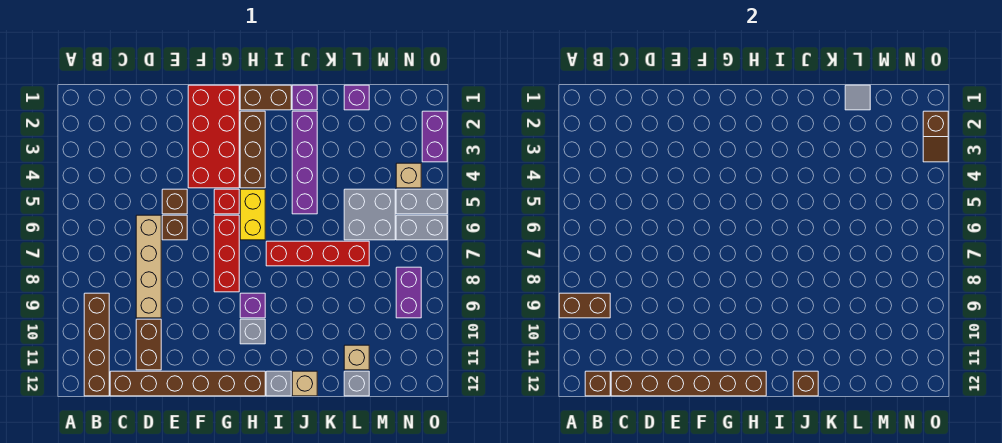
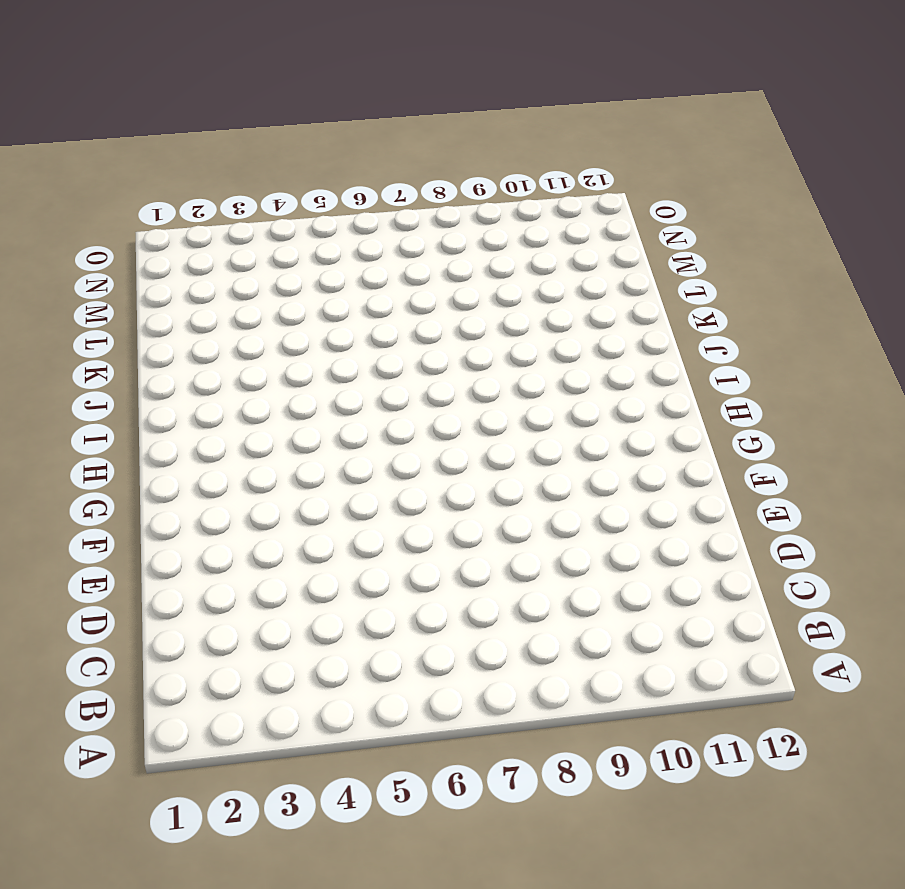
none -> brown 1x4 brick [84,293,109,396]
none -> brown 1x6 brick [110,371,265,396]
none -> tan 1x4 brick [136,215,161,318]
none -> brown 1x2 brick [136,319,161,370]

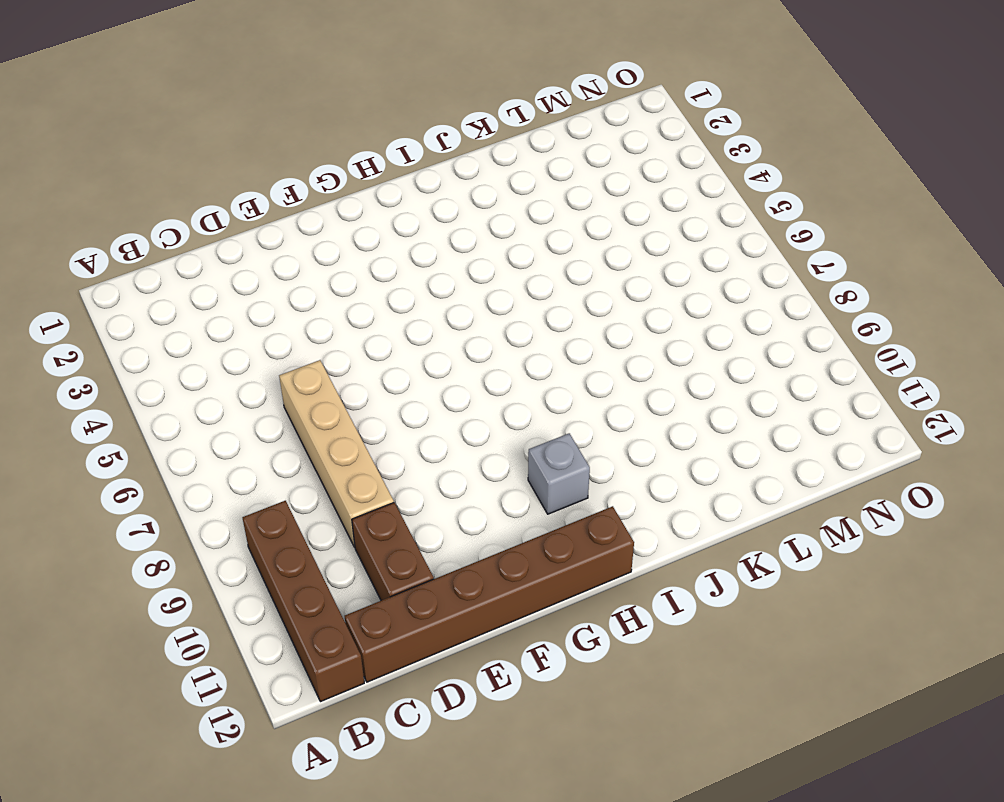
none -> brown 1x1 brick [162,189,187,214]
none -> brown 1x1 brick [162,215,187,240]
none -> red 2x4 brick [188,85,239,188]
none -> red 1x1 brick [214,189,239,214]

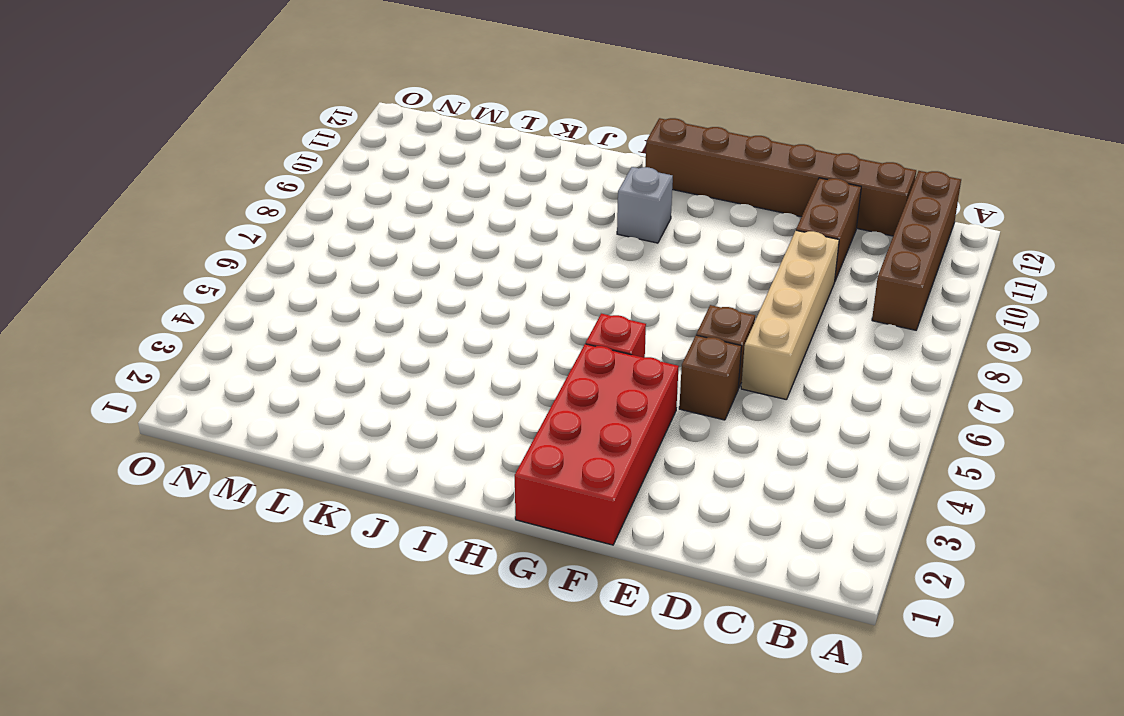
none -> red 1x3 brick [214,215,239,292]
none -> brown 1x2 brick [240,85,291,110]
none -> brown 1x3 brick [240,111,265,188]
none -> yellow 1x2 brick [240,189,265,240]

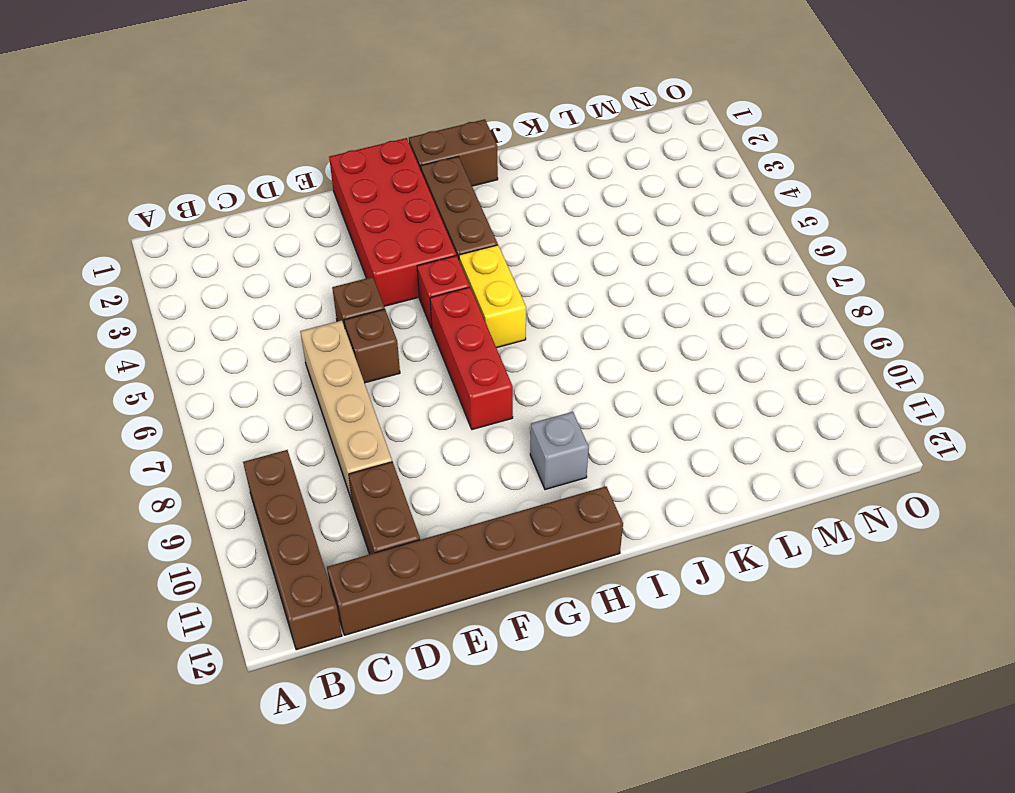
none -> purple 1x1 brick [240,293,265,318]
none -> red 1x4 brick [266,241,369,266]
none -> grey 1x1 brick [266,371,291,396]
none -> purple 1x1 brick [292,85,317,110]

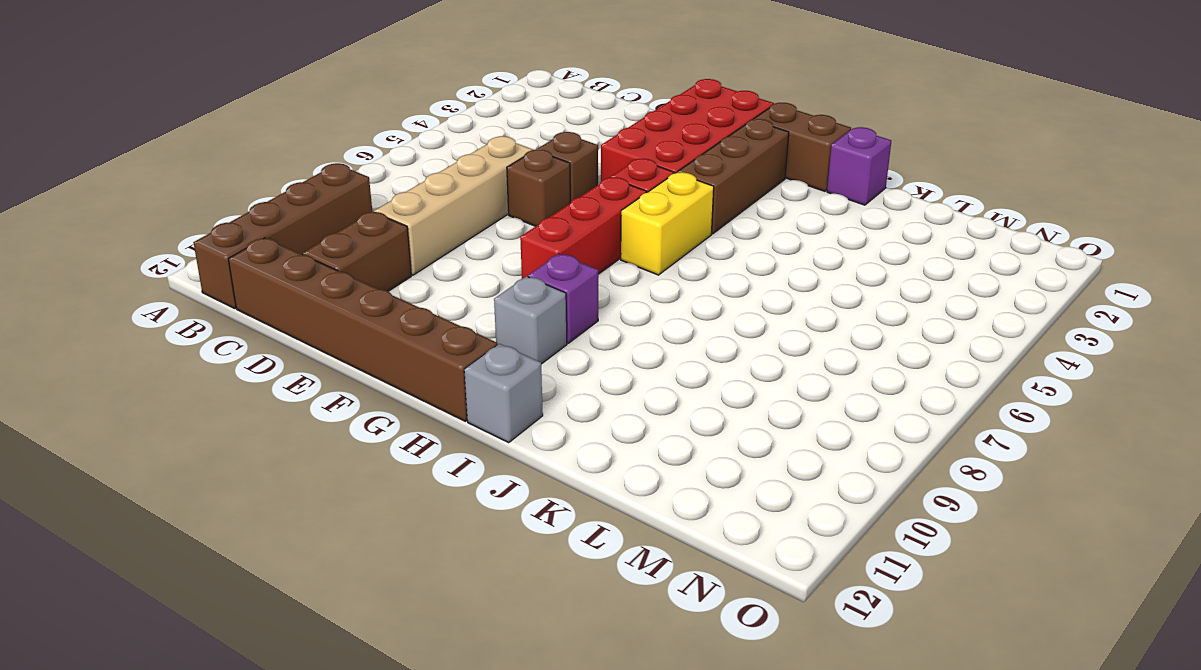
none -> red 1x4 brick [266,241,369,266]
none -> purple 1x4 brick [292,111,317,214]
none -> tan 1x1 brick [292,371,317,396]
none -> purple 1x1 brick [344,85,369,110]

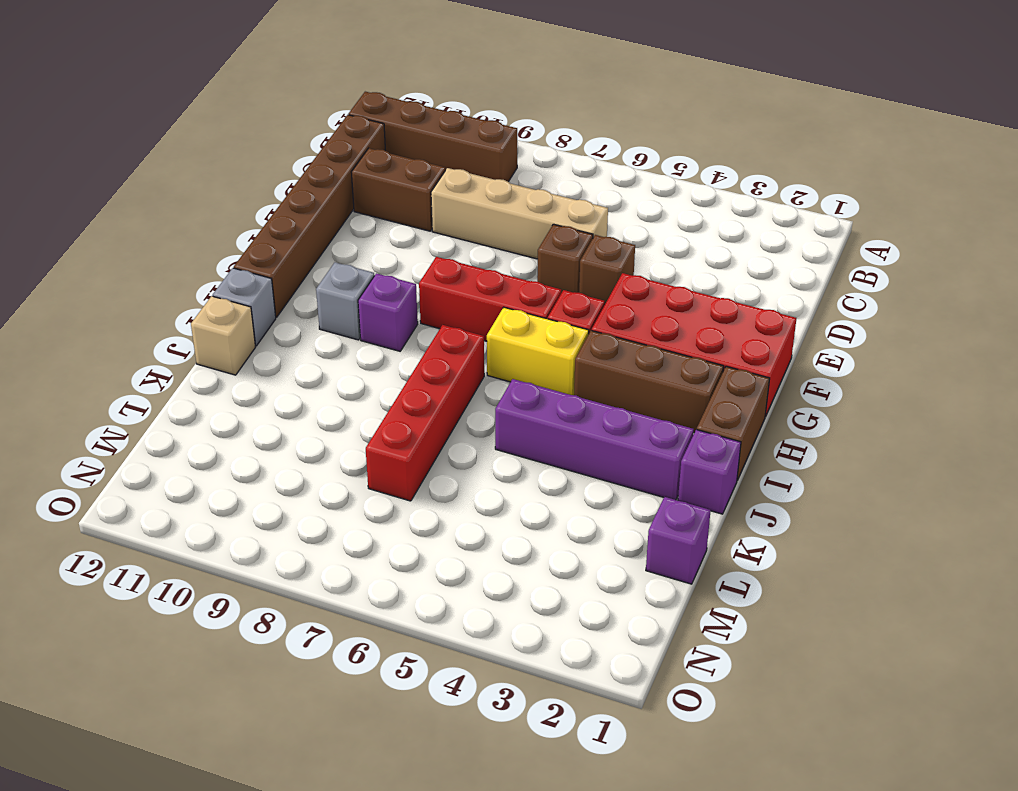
none -> grey 2x2 brick [344,189,395,240]
none -> tan 1x1 brick [344,345,369,370]
none -> grey 1x1 brick [344,371,369,396]
none -> tan 1x1 brick [396,163,421,188]

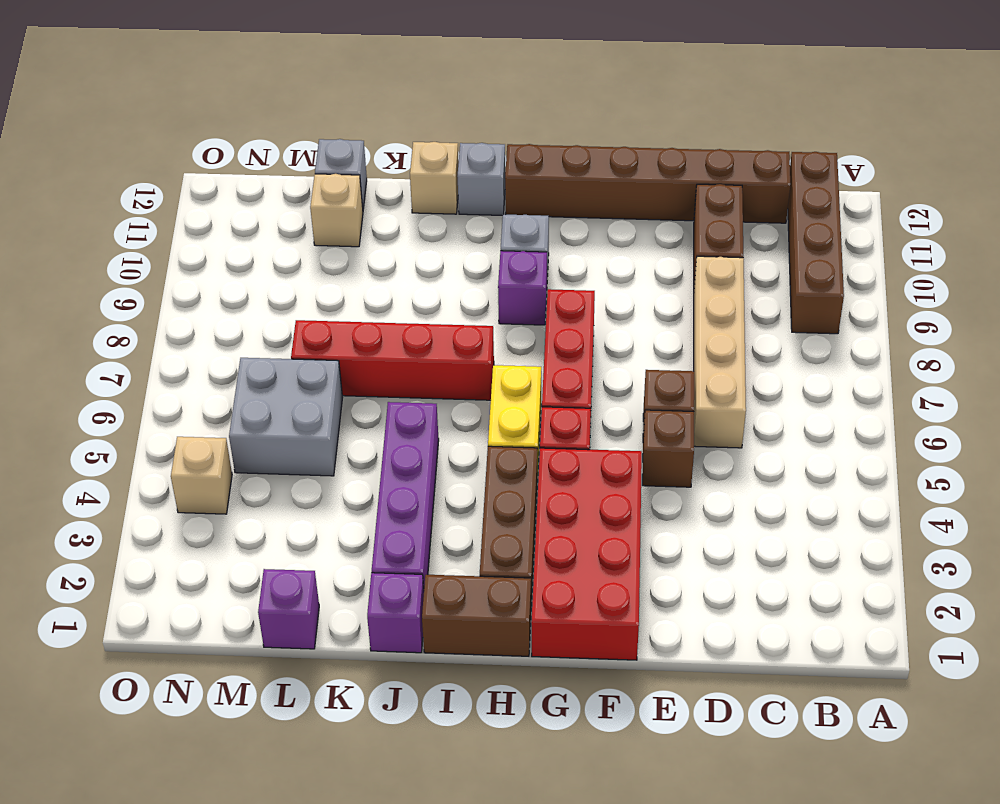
none -> grey 1x2 brick [396,189,447,214]
none -> grey 1x2 brick [396,215,447,240]
none -> purple 1x2 brick [396,267,421,318]
none -> purple 1x2 brick [422,111,447,162]

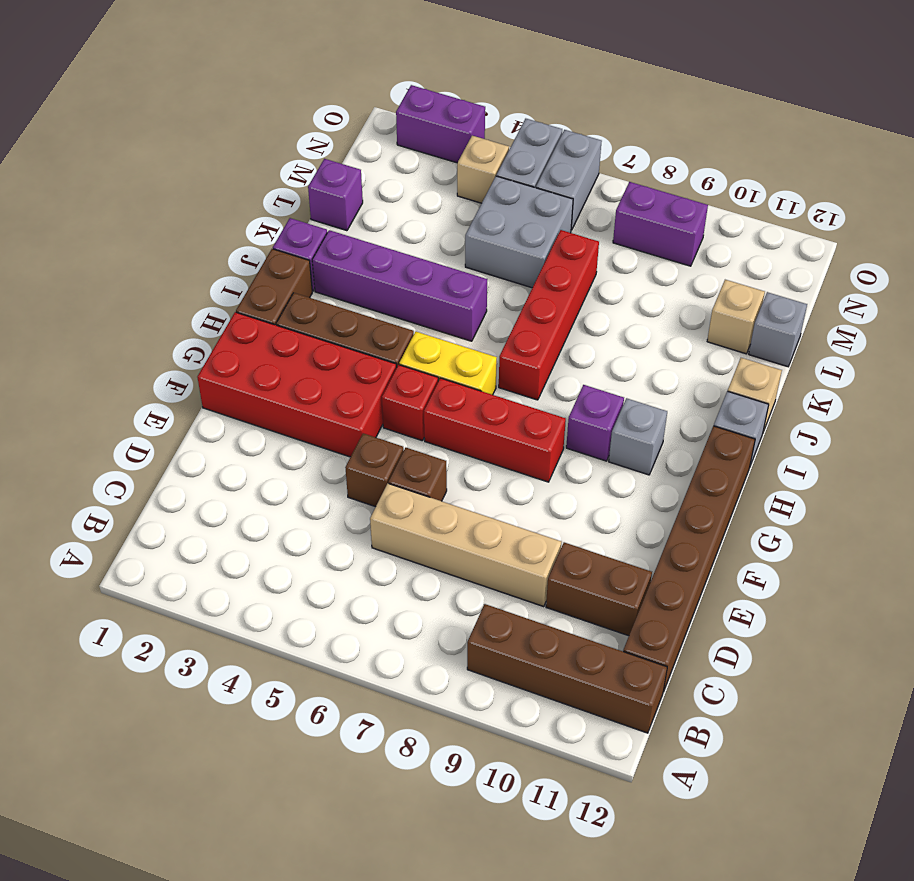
none -> brown 1x2 brick [559,293,610,318]
none -> brown 1x1 brick [585,371,610,396]
none -> brown 1x6 brick [611,371,766,396]
none -> brown 1x1 brick [793,371,818,396]

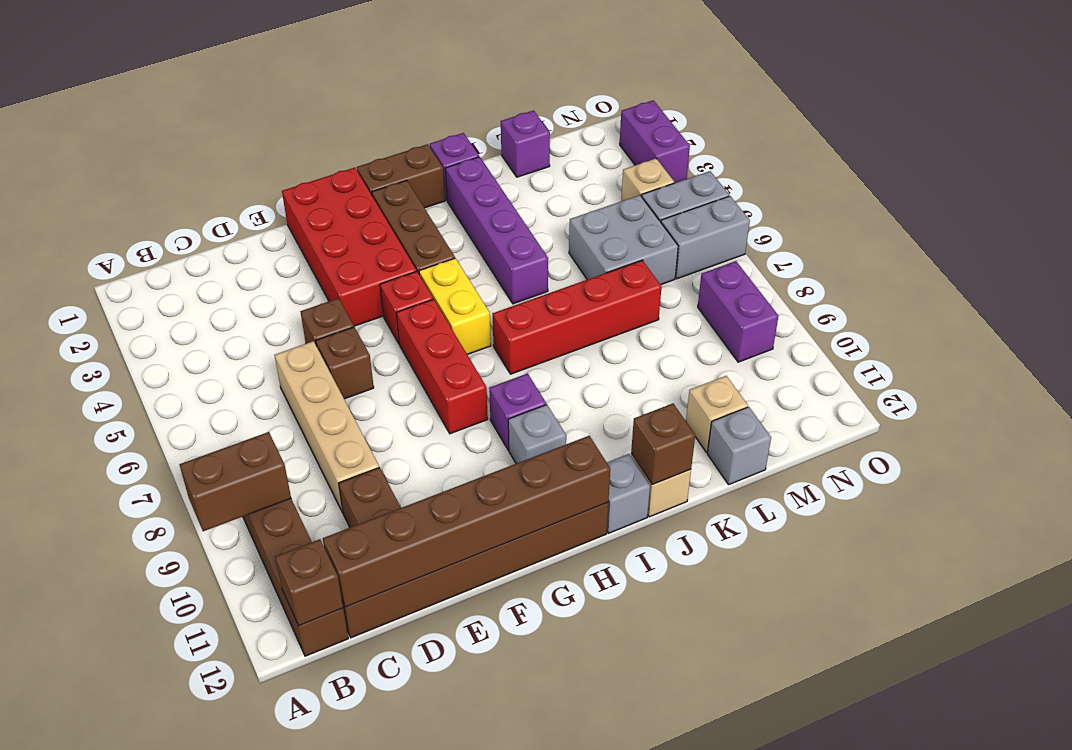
none -> grey 1x1 tile [845,85,870,110]
none -> brown 1x2 slope [923,111,948,162]

